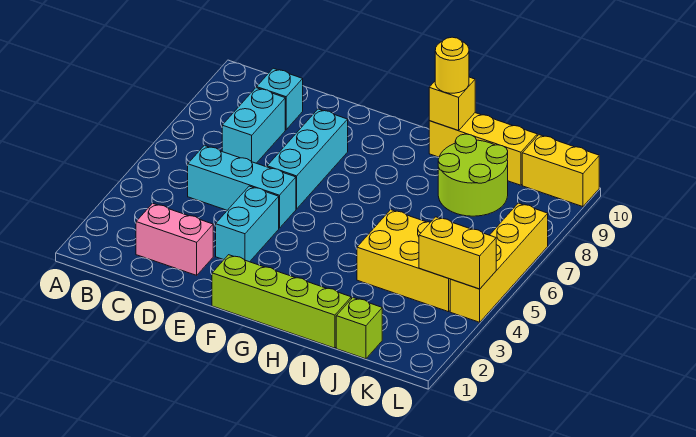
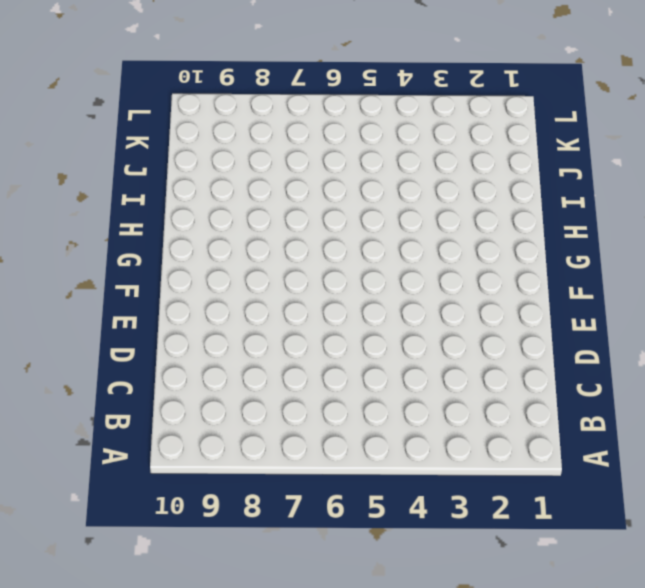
none -> pink 1x2 brick [136,203,213,275]
none -> cyan 1x3 brick [188,146,296,228]
none -> cyan 1x2 brick [222,88,285,163]

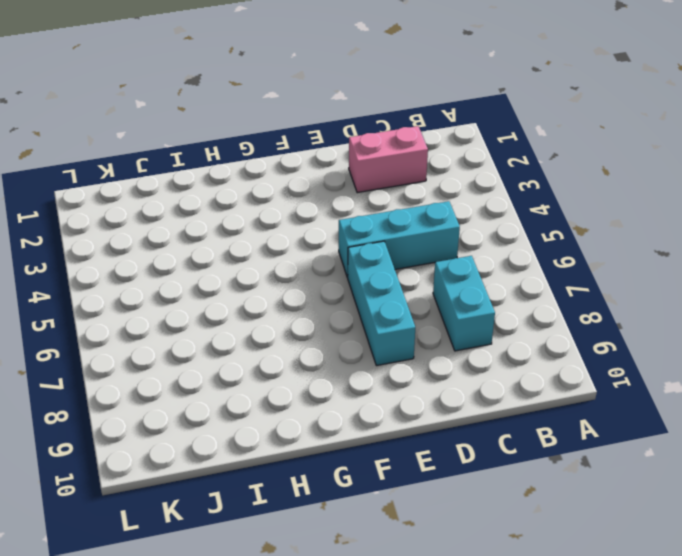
none -> cyan 1x1 brick [257,68,303,130]
none -> cyan 1x2 brick [216,186,279,262]
none -> lime 1x4 brick [212,255,351,348]

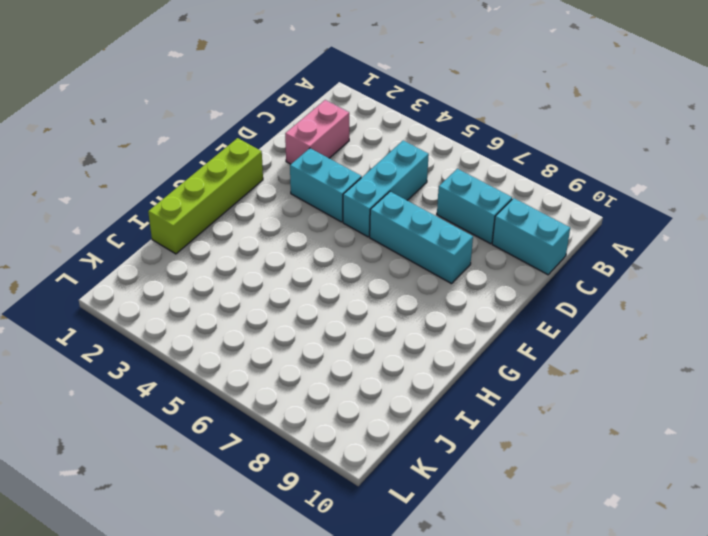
cyan 1x2 brick [492,198,570,275] -> cyan 1x1 brick [257,68,303,130]
none -> yellow 1x3 brick [429,113,537,185]
none -> yellow 2x3 brick [357,210,450,312]
none -> lime 2x2 round brick [438,134,508,216]

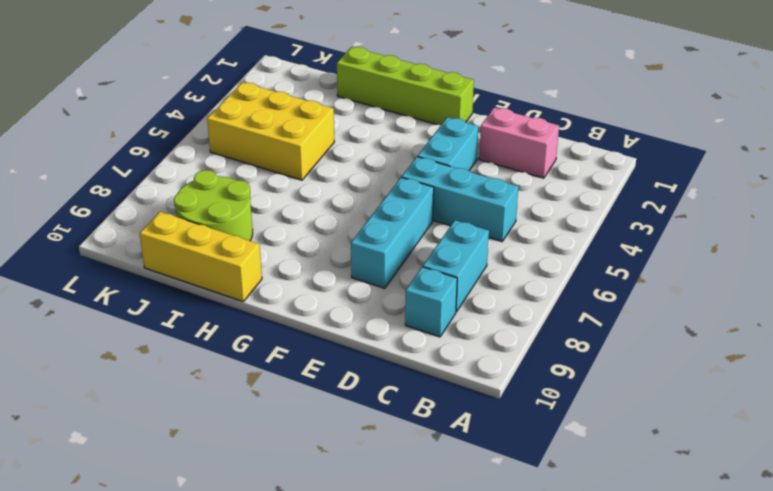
none -> lime 1x1 brick [336,298,382,359]
none -> yellow 1x2 brick [522,135,599,207]
none -> yellow 1x4 brick [450,203,548,322]

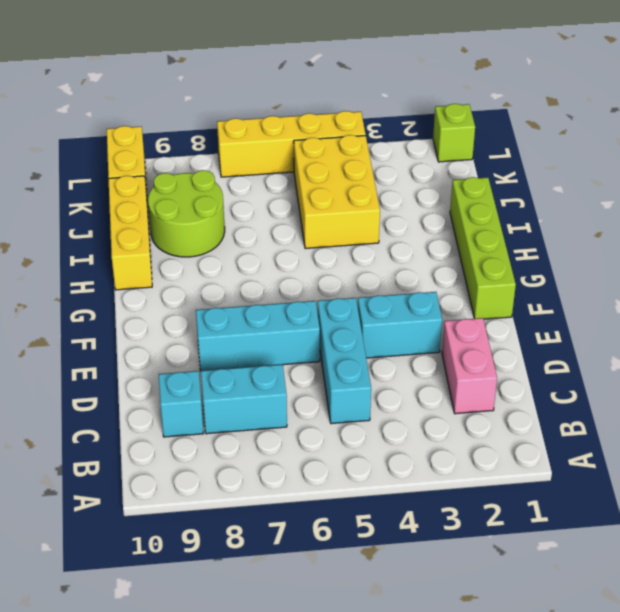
lime 1x1 brick [433,104,475,162] -> lime 1x1 brick moved to [336,298,382,359]
none -> yellow 1x1 brick [429,77,475,131]
none -> yellow 1x2 brick [419,217,496,289]
none -> yellow 1x1 round brick [435,37,469,93]

